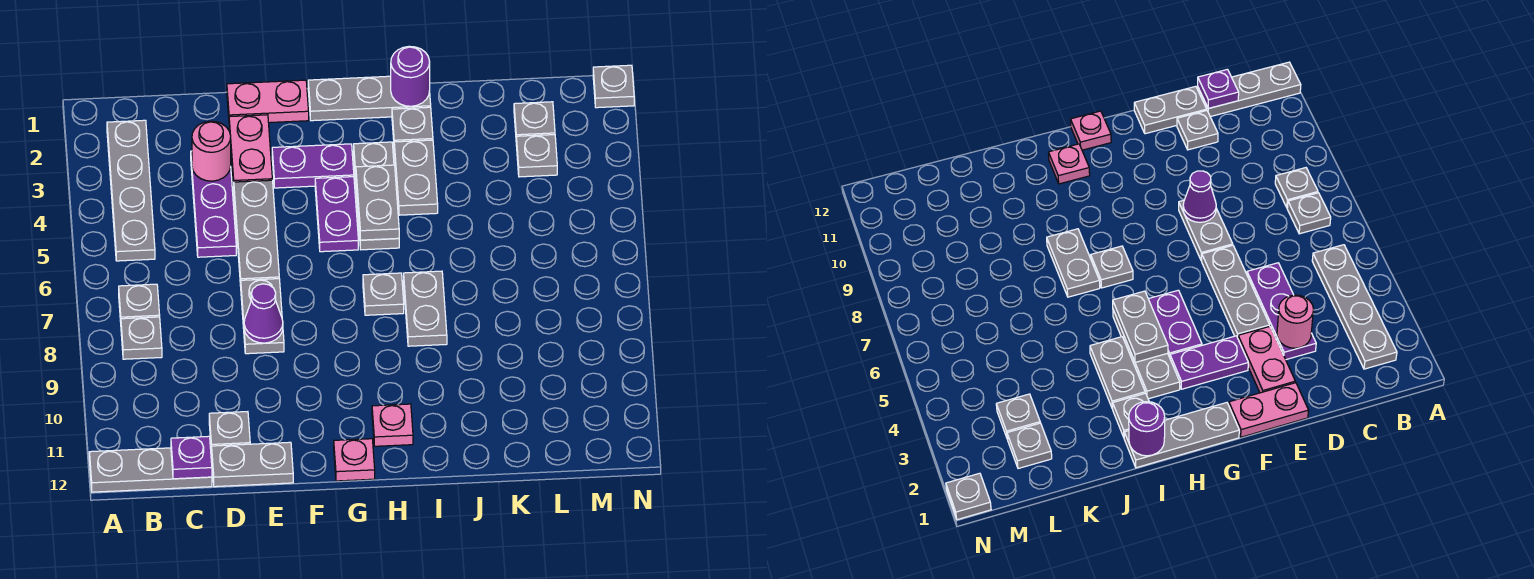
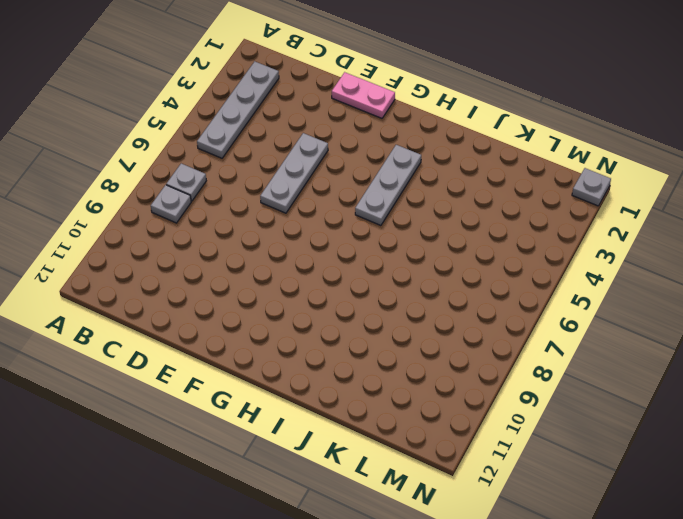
none -> grey 1x3 plate [89,448,212,492]
none -> purple 1x3 plate [191,151,236,257]
none -> grey 1x1 plate [209,412,250,454]

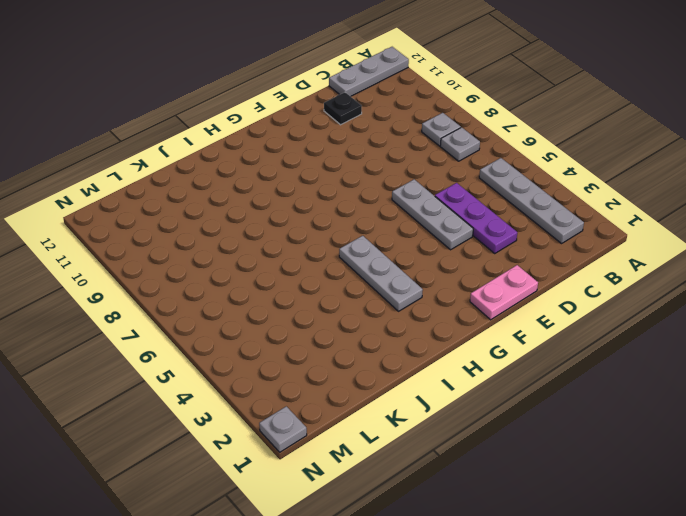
black 1x1 plate [324,92,362,125] -> grey 1x1 plate [209,412,250,454]
none -> grey 1x2 plate [212,442,293,487]
none -> pink 1x2 plate [229,115,272,187]
none -> grey 1x2 plate [241,279,284,354]

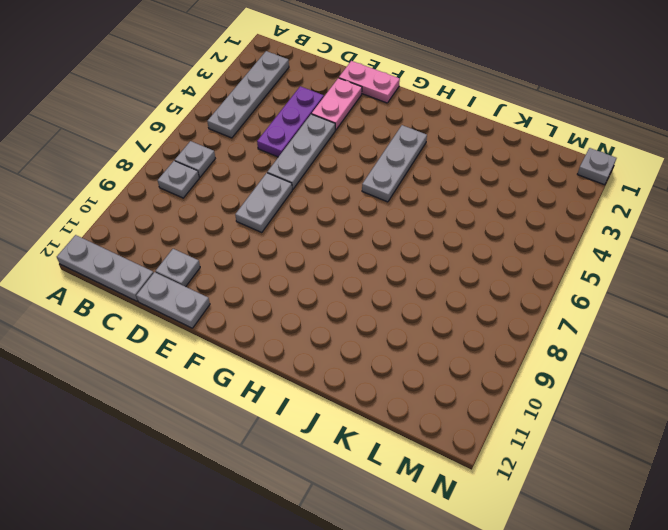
none -> purple 1x2 plate [272,144,354,188]
none -> grey 1x3 plate [308,76,431,121]
none -> purple 1x2 plate [315,177,358,252]

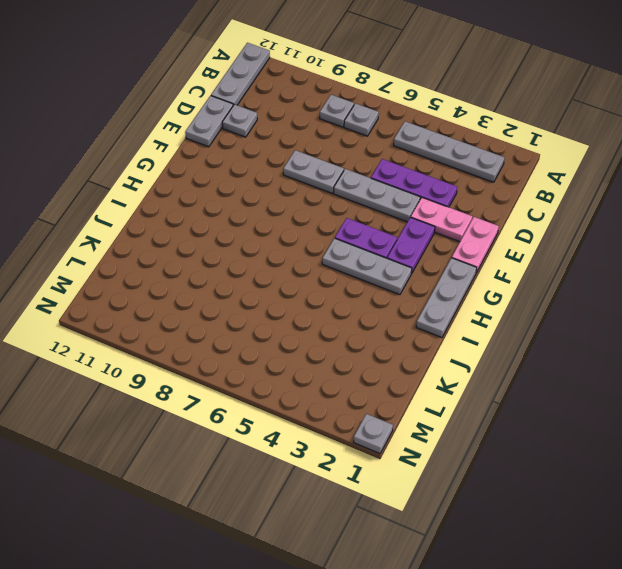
none -> pink 1x1 plate [334,439,375,481]
none -> grey 1x1 plate [363,273,404,315]
none -> pink 1x1 plate [372,404,413,446]

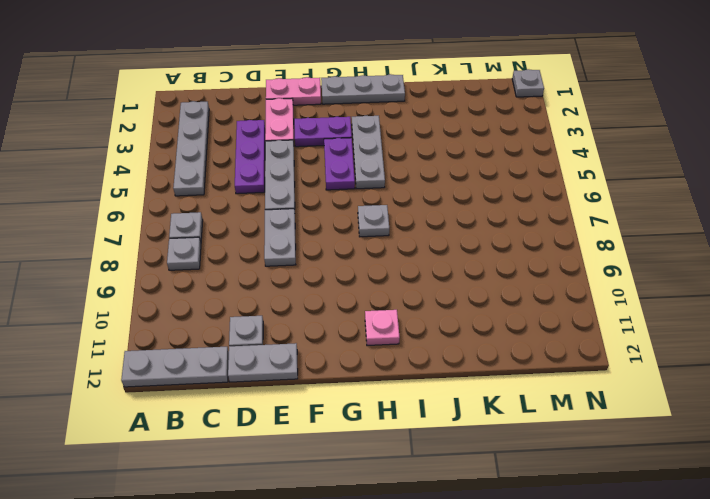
none -> pink 1x1 plate [334,439,375,481]
none -> grey 1x1 plate [392,107,433,142]
none -> grey 1x2 plate [394,140,438,215]

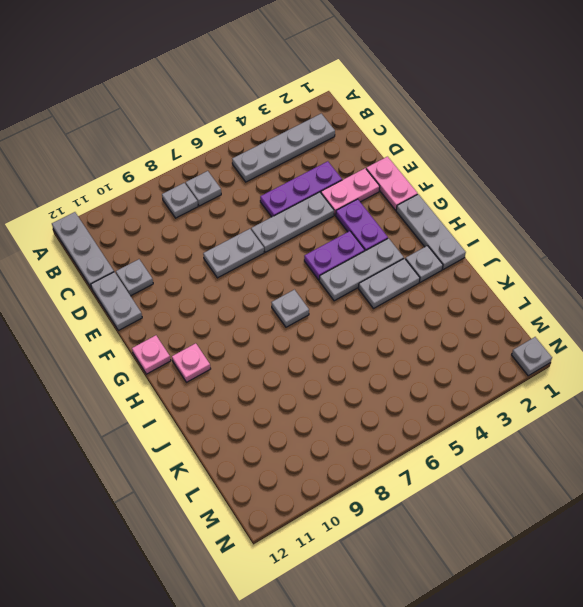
none -> grey 1x2 plate [404,271,447,346]
none -> grey 1x1 plate [514,102,555,136]
none -> grey 1x1 plate [516,135,557,177]

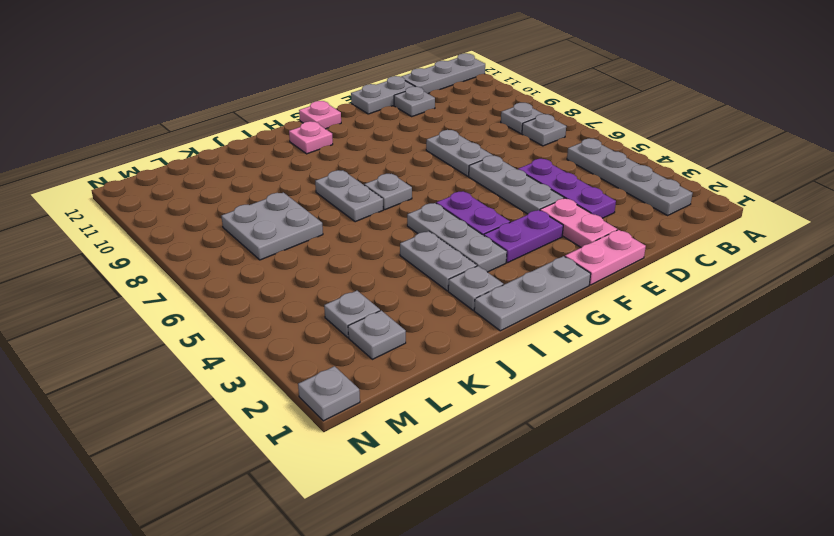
grey 2x2 plate [221,192,323,260] -> none
none -> purple 1x1 plate [171,436,212,479]
none -> pink 1x1 round brick [192,121,231,181]
none -> purple 1x1 cone [244,284,283,343]

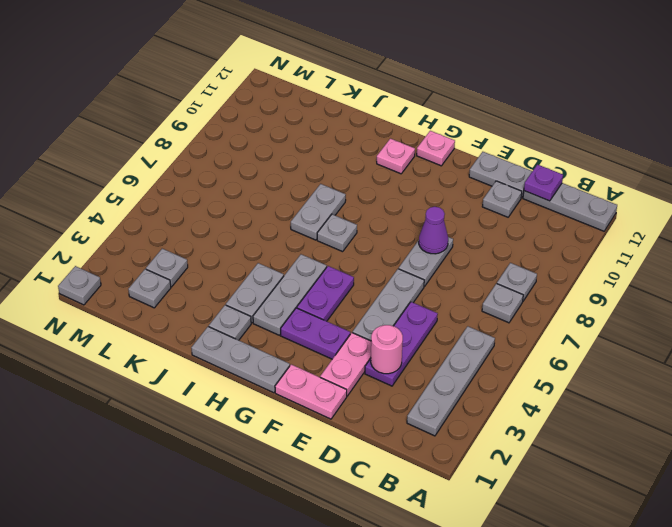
none -> grey 1x2 plate [356,165,399,240]
none -> purple 1x1 round brick [391,46,430,106]

